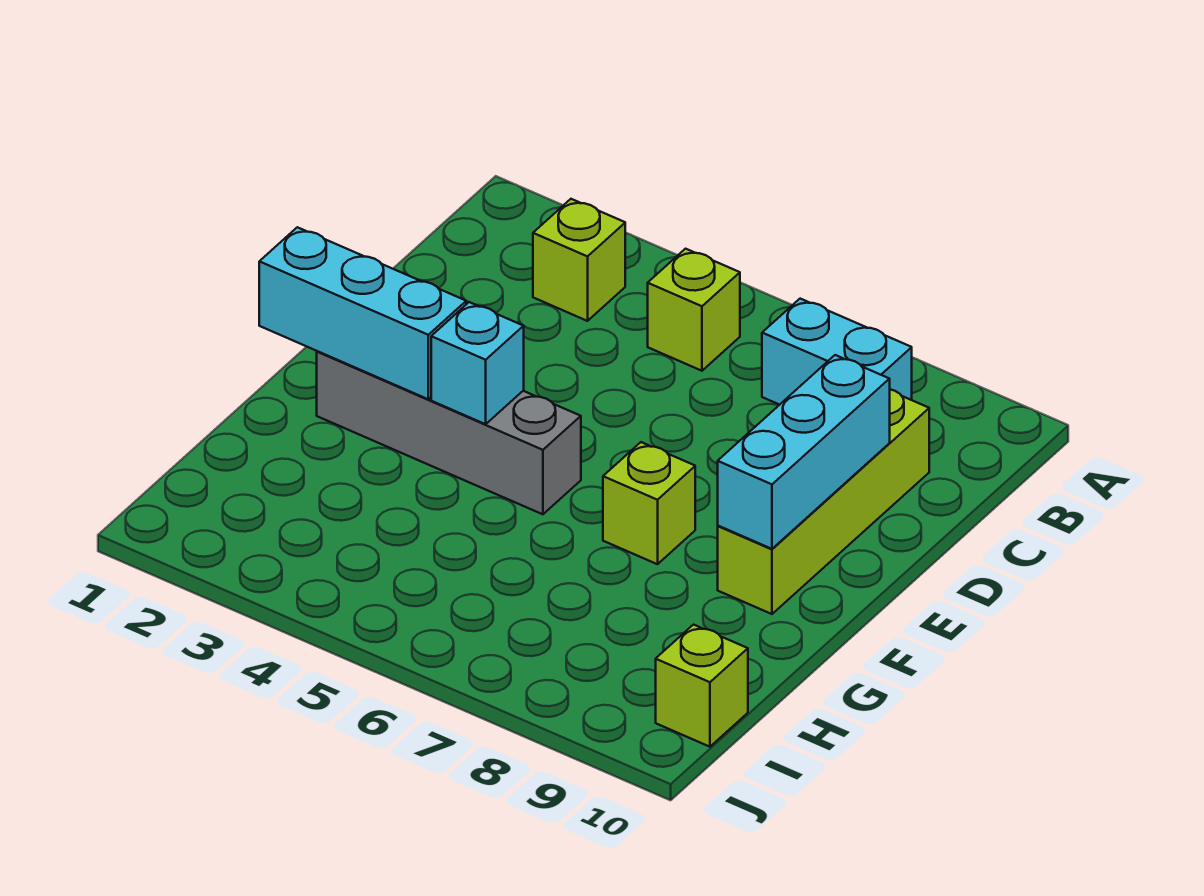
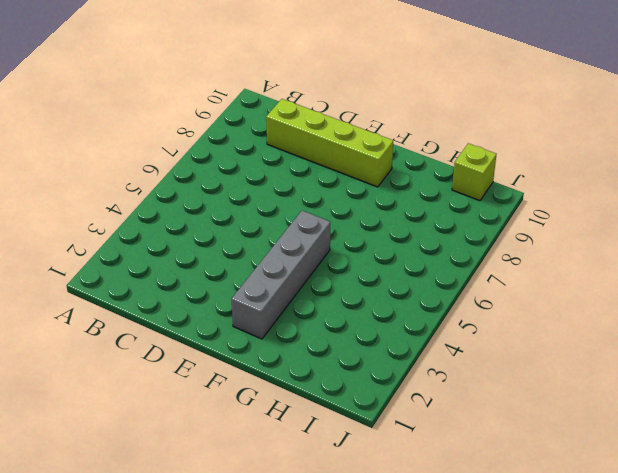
none -> lime 1x1 brick [533,199,625,321]
none -> lime 1x1 brick [648,249,740,371]

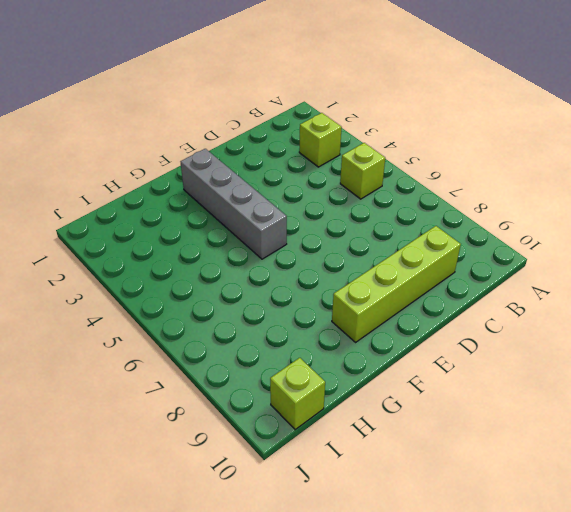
none -> cyan 1x2 brick [762,299,912,405]
none -> lime 1x1 brick [603,442,695,564]

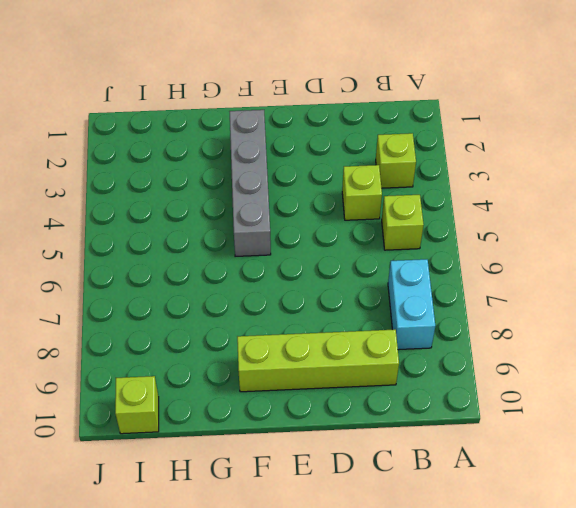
lime 1x1 brick [342,165,382,220] -> lime 1x1 brick moved to [603,442,695,564]
none -> cyan 1x3 brick [718,355,890,549]
none -> cyan 1x3 brick [259,227,466,399]

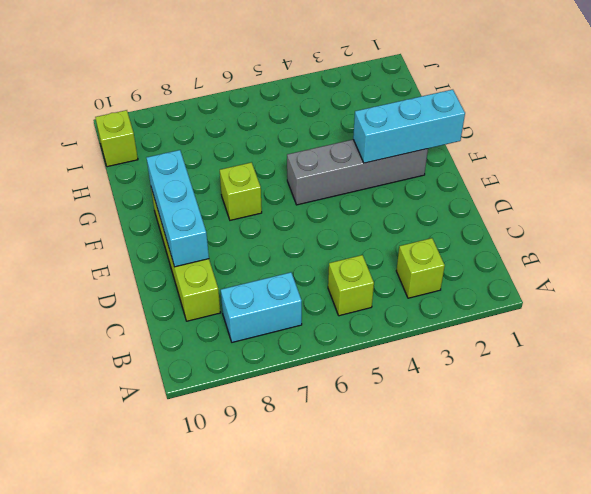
none -> cyan 1x1 brick [431,302,524,424]

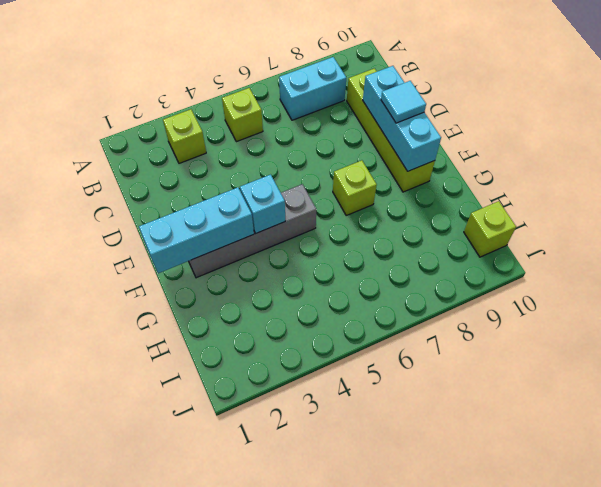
cyan 1x1 tile [381,81,426,123] -> none

